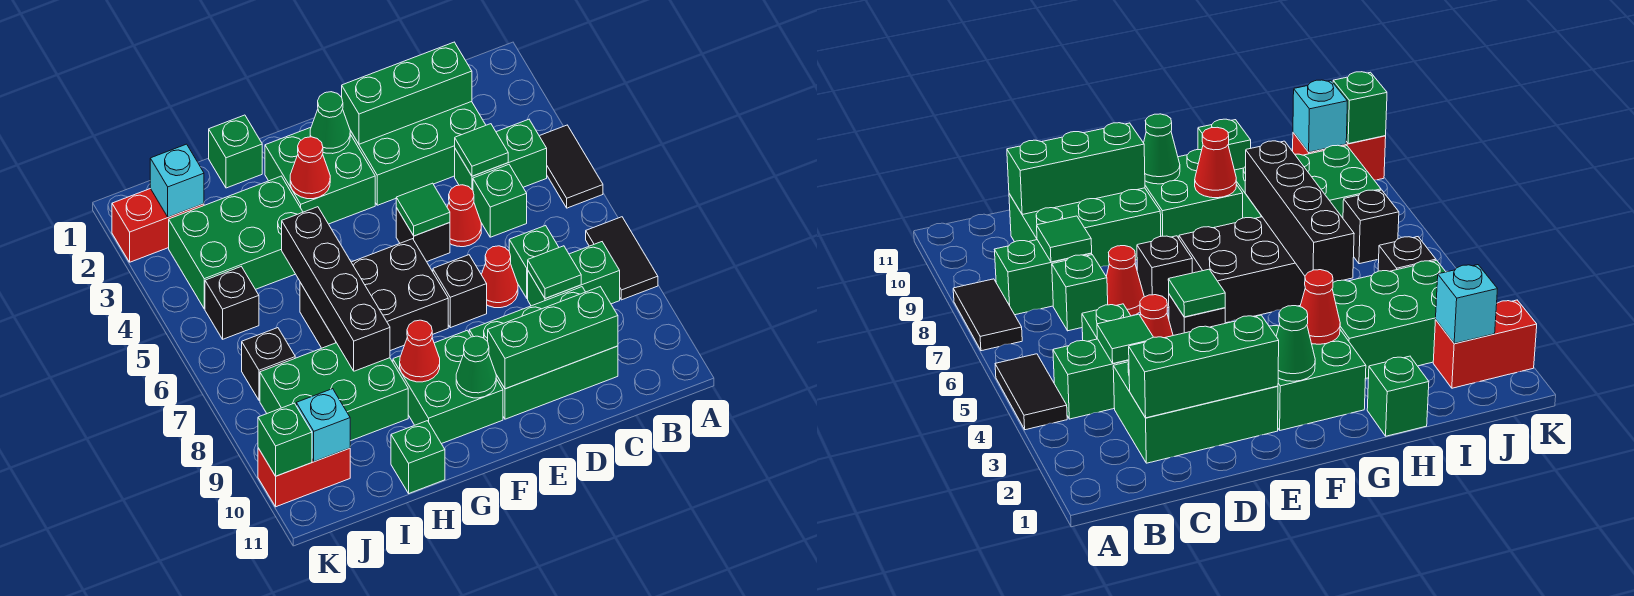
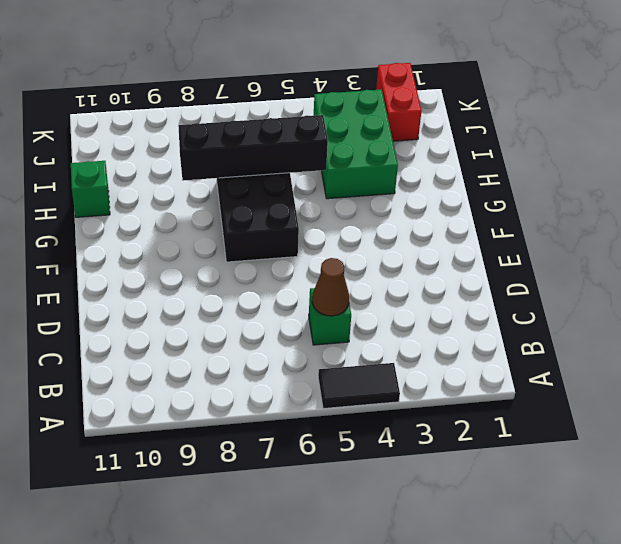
brown 1x1 cone [312,258,349,316] -> none
none -> black 1x2 tile [586,217,658,300]
none -> green 1x2 brick [455,119,547,190]
none -> green 1x2 brick [528,242,620,306]
none -> green 2x3 brick [350,102,486,205]

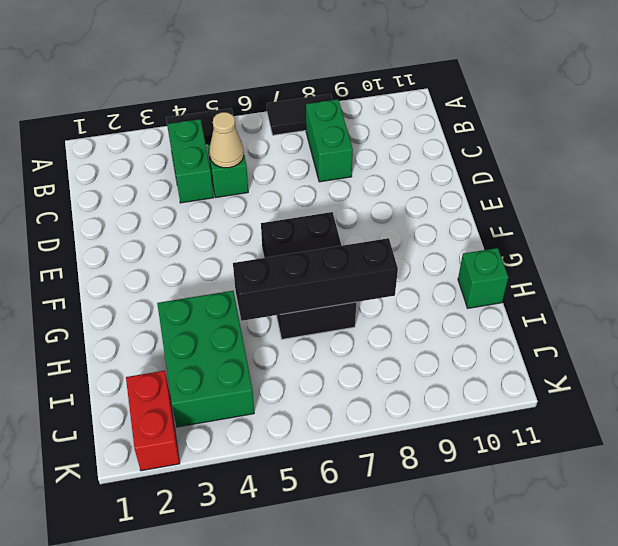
tan 1x1 cone [209,112,244,168] -> none
none -> green 2x3 brick [350,102,486,205]
none -> green 1x1 brick [509,226,559,298]
none -> green 2x3 brick [469,287,618,419]
none -> red 1x1 cone [447,185,481,247]

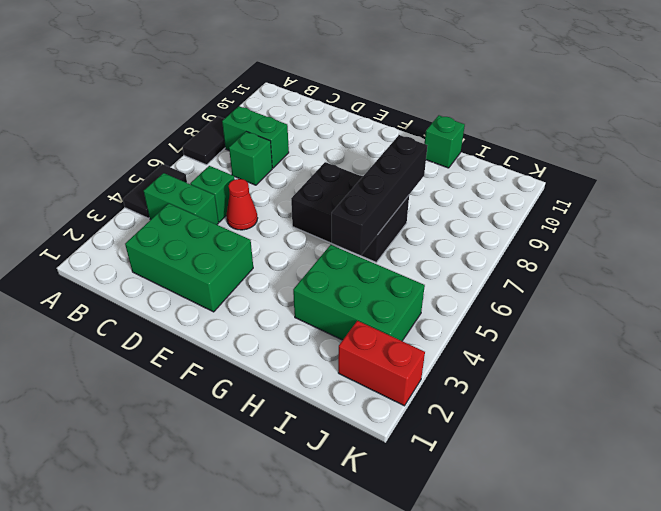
none -> green 2x3 brick [469,287,618,419]
none -> red 1x1 cone [481,246,518,308]
none -> black 1x1 brick [396,208,450,262]
none -> black 1x1 brick [433,255,487,328]

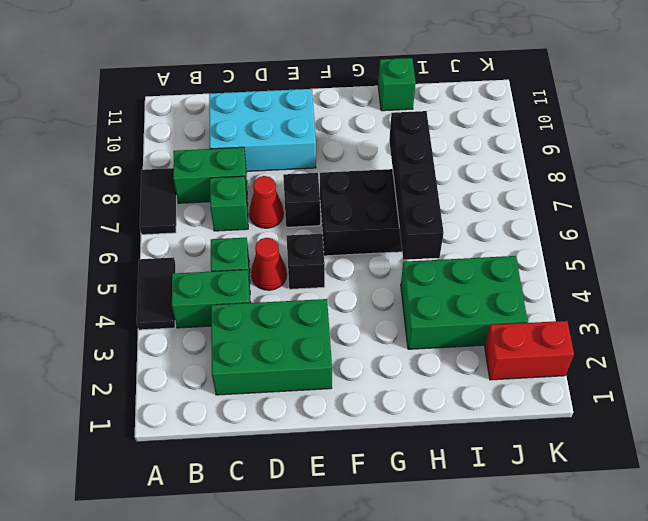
cyan 2x3 brick [209,89,316,171] -> green 2x3 brick [469,287,618,419]
none -> green 2x2 brick [265,128,375,224]
none -> green 2x2 brick [393,330,503,444]
none -> green 1x1 brick [209,115,262,188]
none -> green 2x3 brick [260,343,408,441]

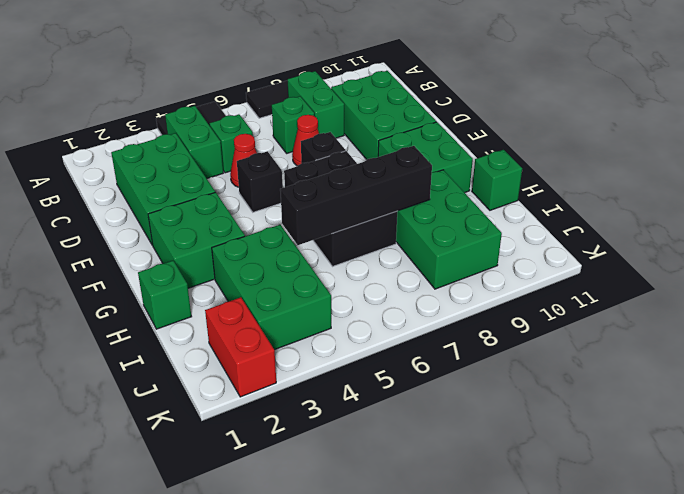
none -> black 1x1 brick [205,267,259,339]
none -> black 1x1 brick [242,328,295,401]
none -> red 1x2 brick [258,448,350,507]
none -> green 1x3 brick [342,42,472,144]

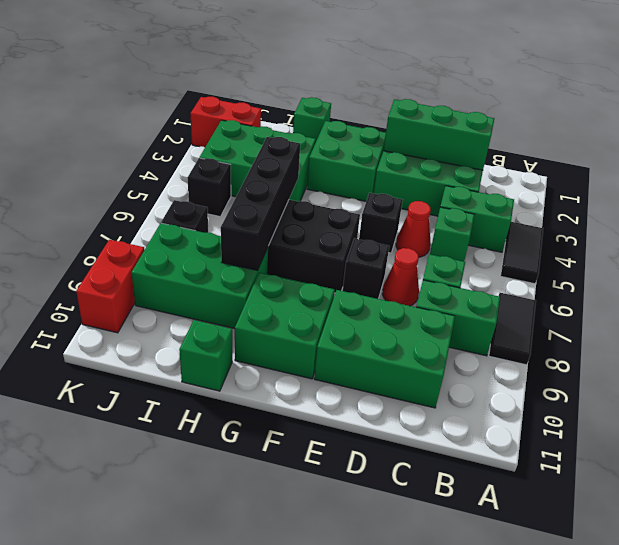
red 1x2 brick [76,240,144,333] -> red 1x2 brick turned to [258,448,350,507]
none -> green 1x1 tile [455,124,508,176]
none -> green 1x1 tile [528,246,581,299]
none -> green 1x3 brick [488,287,618,389]
none -> green 1x1 tile [396,183,450,236]

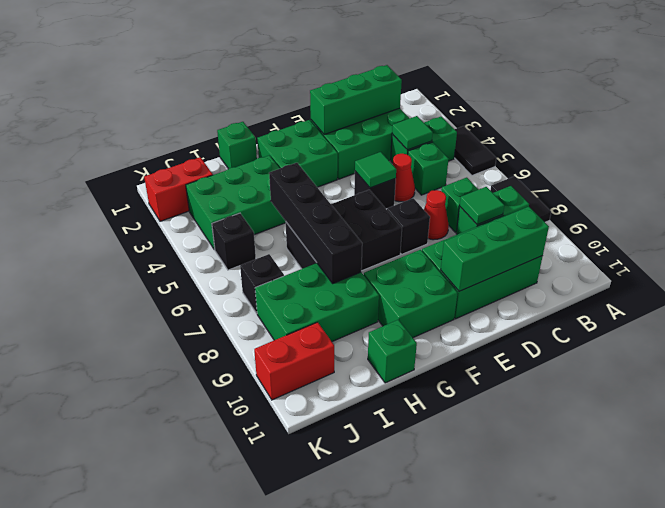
none -> green 1x1 cone [310,92,350,154]
none -> green 1x1 cone [456,336,496,398]
none -> red 1x1 cone [290,137,330,199]
none -> red 1x1 cone [400,320,440,382]

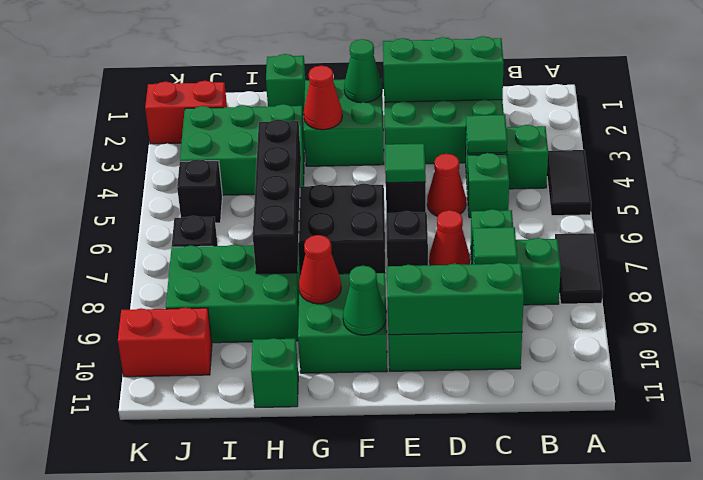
none -> cyan 1x1 brick [150,144,204,217]
none -> cyan 1x1 brick [296,389,350,462]
none -> green 1x1 brick [258,403,312,476]

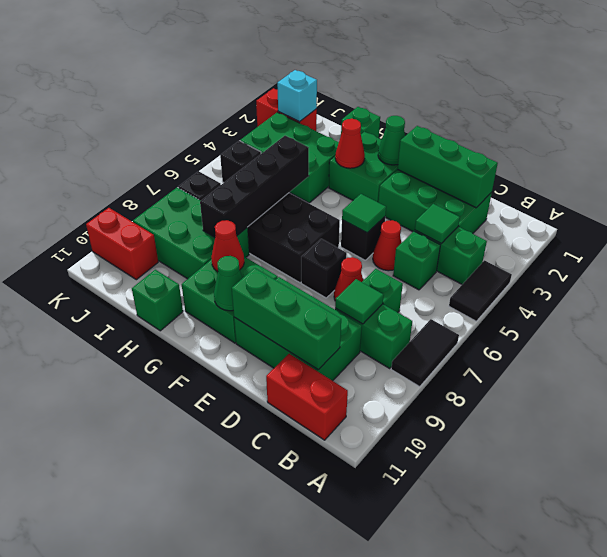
red 1x2 brick [266,354,348,440] -> none
none -> cyan 1x1 brick [296,389,350,462]
none -> green 1x1 brick [258,403,312,476]

